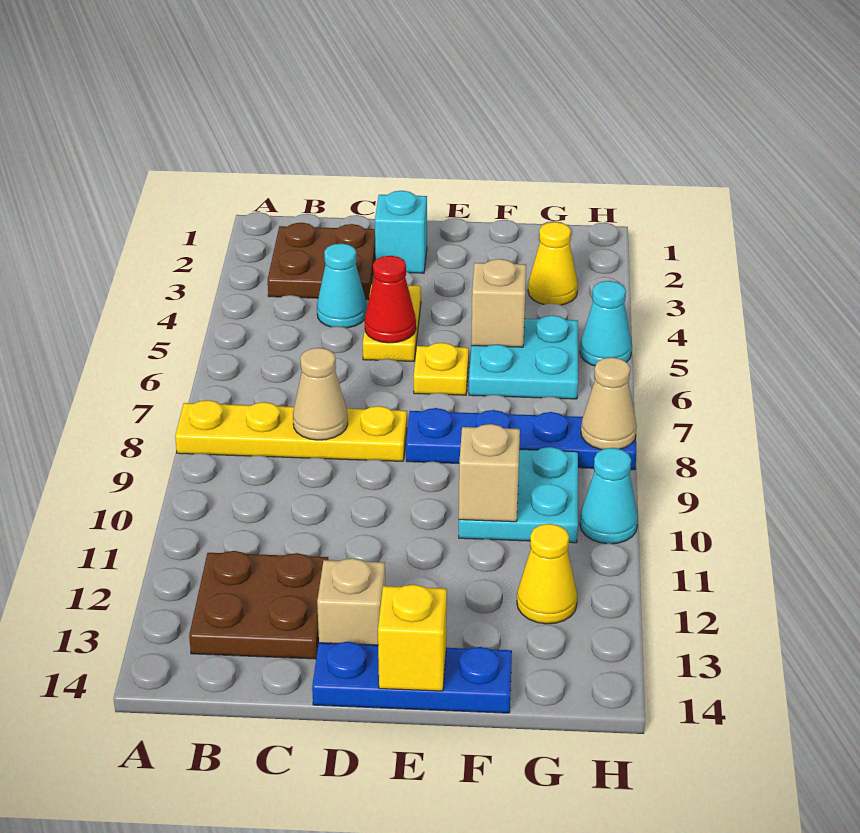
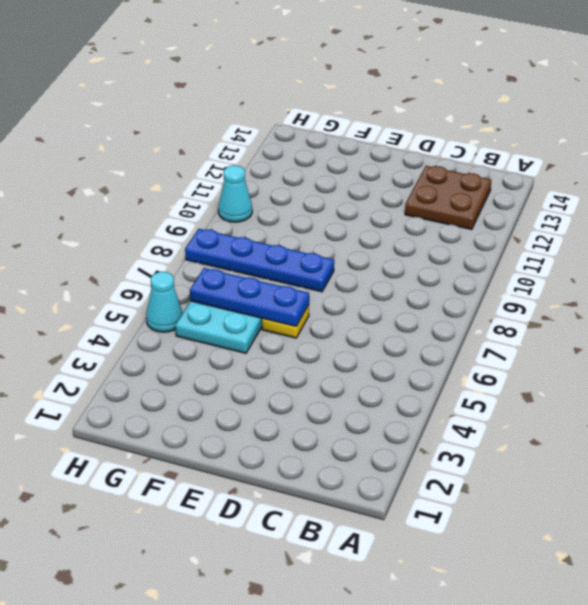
blue 1x3 plate [190,268,309,326] -> blue 1x3 plate moved to [312,642,512,713]
none -> yellow 1x4 plate [175,400,407,461]
none -> brown 2x2 plate [268,223,376,300]
none -> cyan 1x1 cone [317,243,367,328]

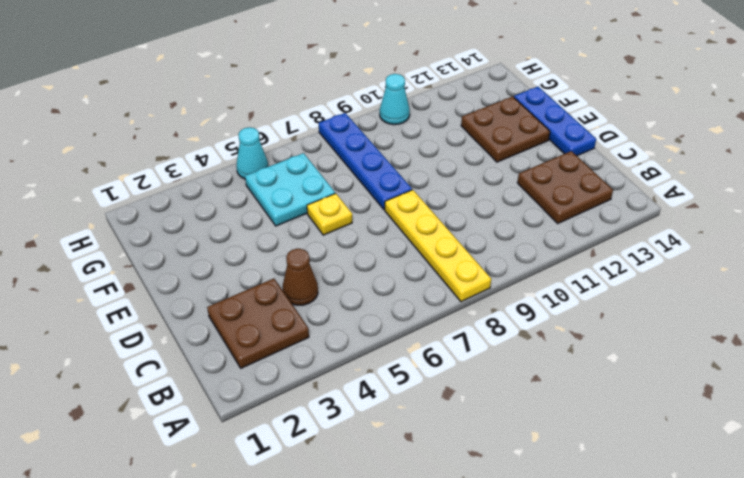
brown 1x1 cone [283,249,318,305] -> cyan 1x1 cone [317,243,367,328]
brown 2x2 plate [461,97,550,162] -> none
none -> cyan 1x1 brick [375,191,427,273]
none -> yellow 1x2 plate [363,284,421,361]
none -> tan 1x1 brick [317,558,385,645]

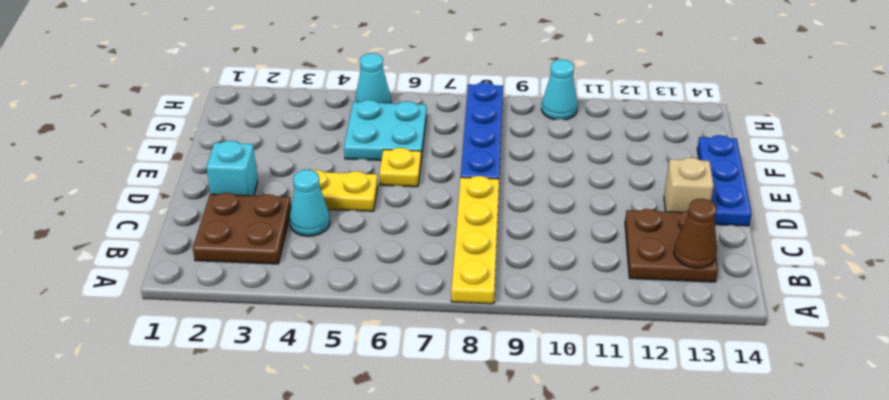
brown 1x1 cone [674,199,717,268] -> none
none -> cyan 2x2 plate [459,447,578,543]
none -> yellow 1x1 cone [528,222,578,305]
none -> yellow 1x1 cone [517,524,577,624]

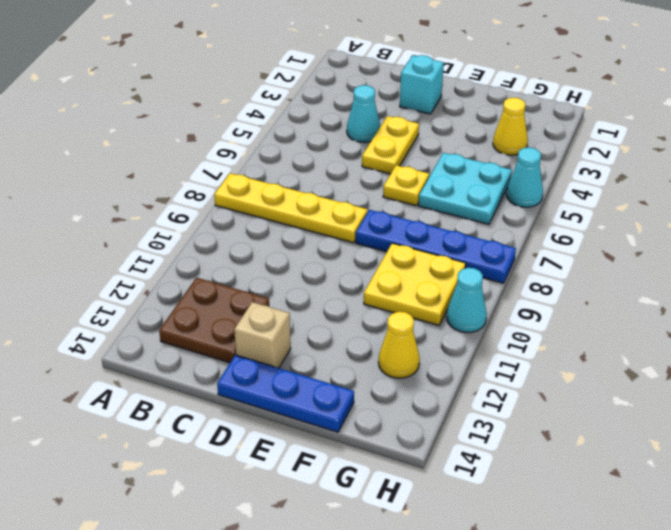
yellow 2x2 plate [364,243,466,325] -> cyan 2x2 plate [459,447,578,543]
none -> brown 2x2 plate [268,223,376,300]
none -> tan 1x1 cone [293,348,348,440]
none -> red 1x1 cone [365,256,416,343]

